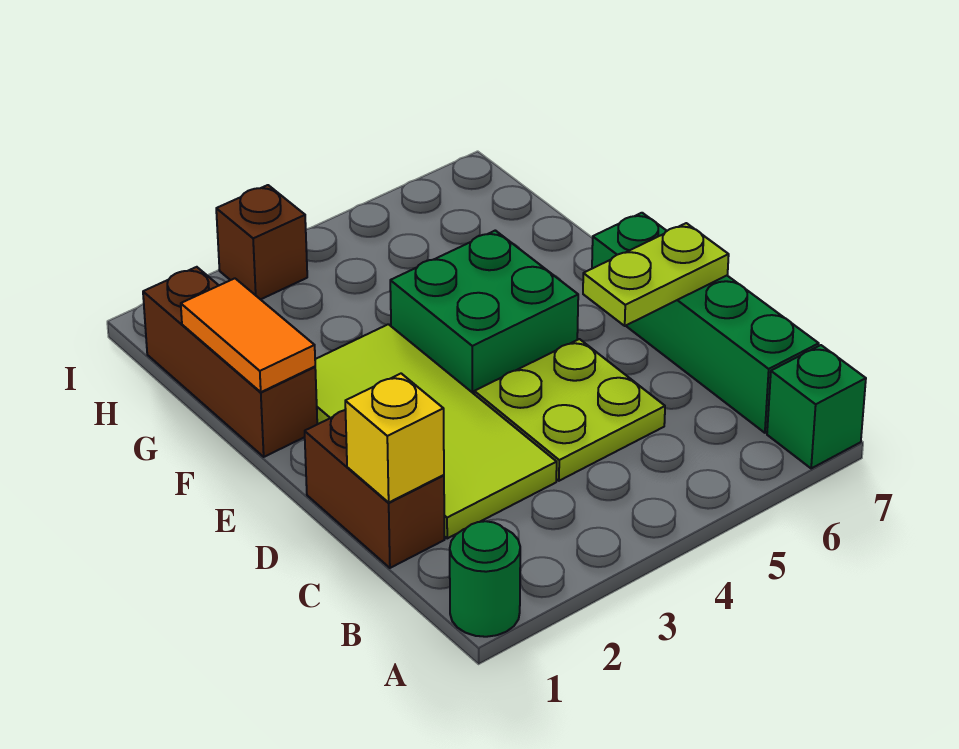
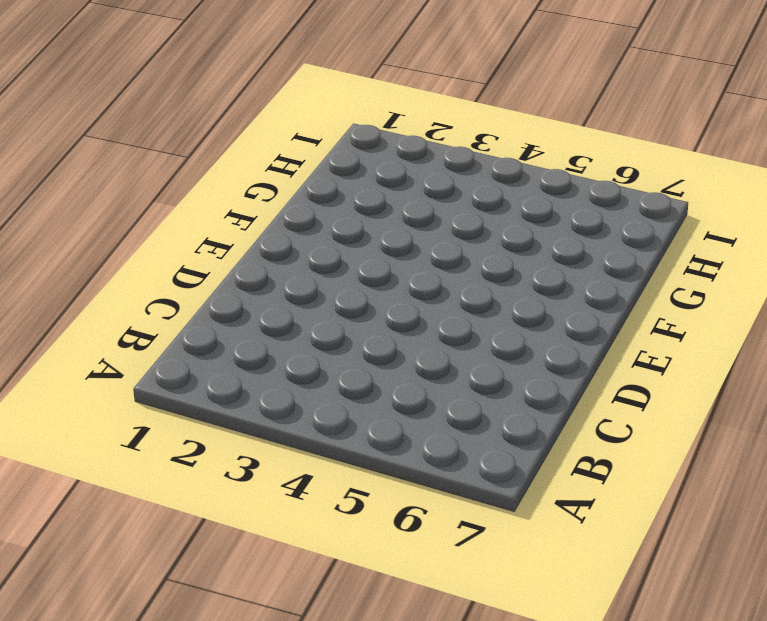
none -> green 1x1 round brick [450,521,520,637]
none -> green 1x1 brick [767,345,866,468]
none -> green 1x4 brick [592,213,819,433]

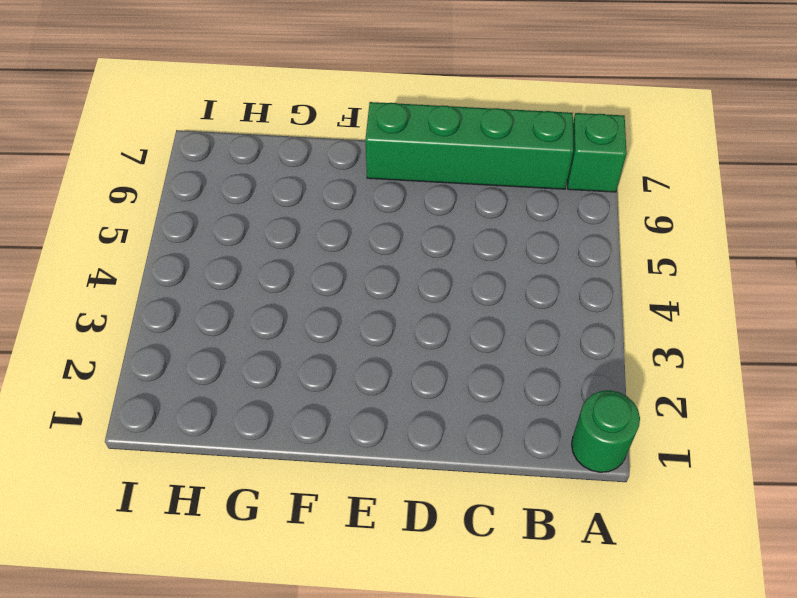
none -> brown 1x2 brick [305,410,445,568]
none -> lime 2x4 tile [315,324,557,538]
none -> lime 2x2 plate [474,339,665,481]

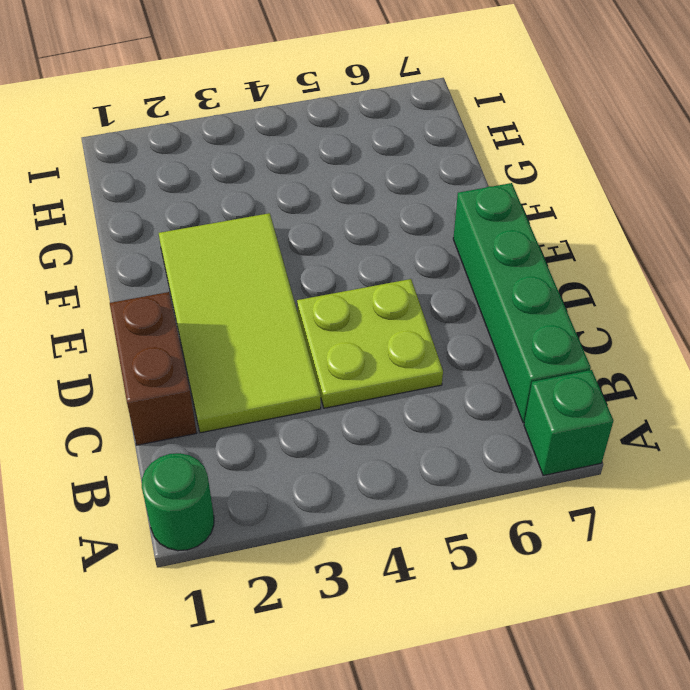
none -> green 2x2 brick [390,230,578,394]
none -> brown 1x3 brick [143,267,317,457]
none -> brown 1x1 brick [216,185,307,300]

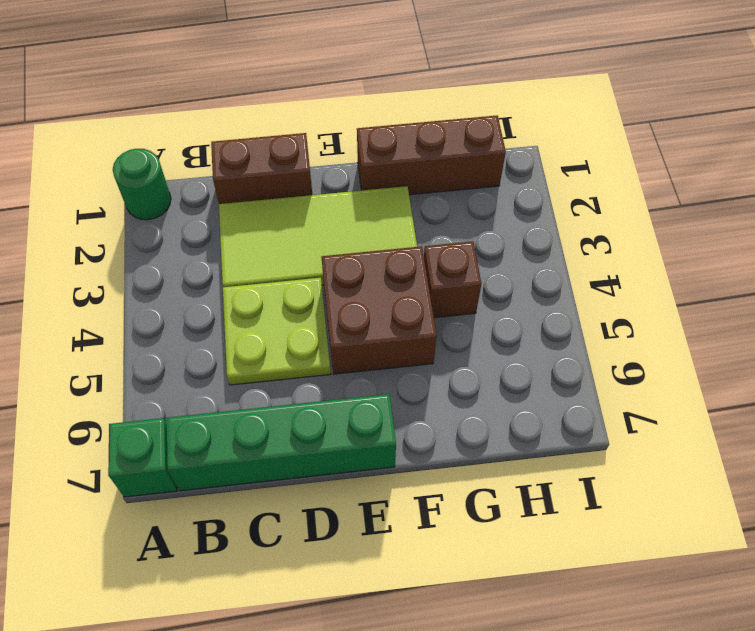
brown 2x2 brick [321,246,437,374] -> green 2x2 brick [390,230,578,394]
brown 1x1 brick [424,241,481,318] -> brown 1x1 brick moved to [216,185,307,300]
none -> yellow 1x1 brick [345,374,444,502]
none -> lime 1x2 plate [583,223,729,326]
none -> orange 1x2 tile [181,278,315,392]

